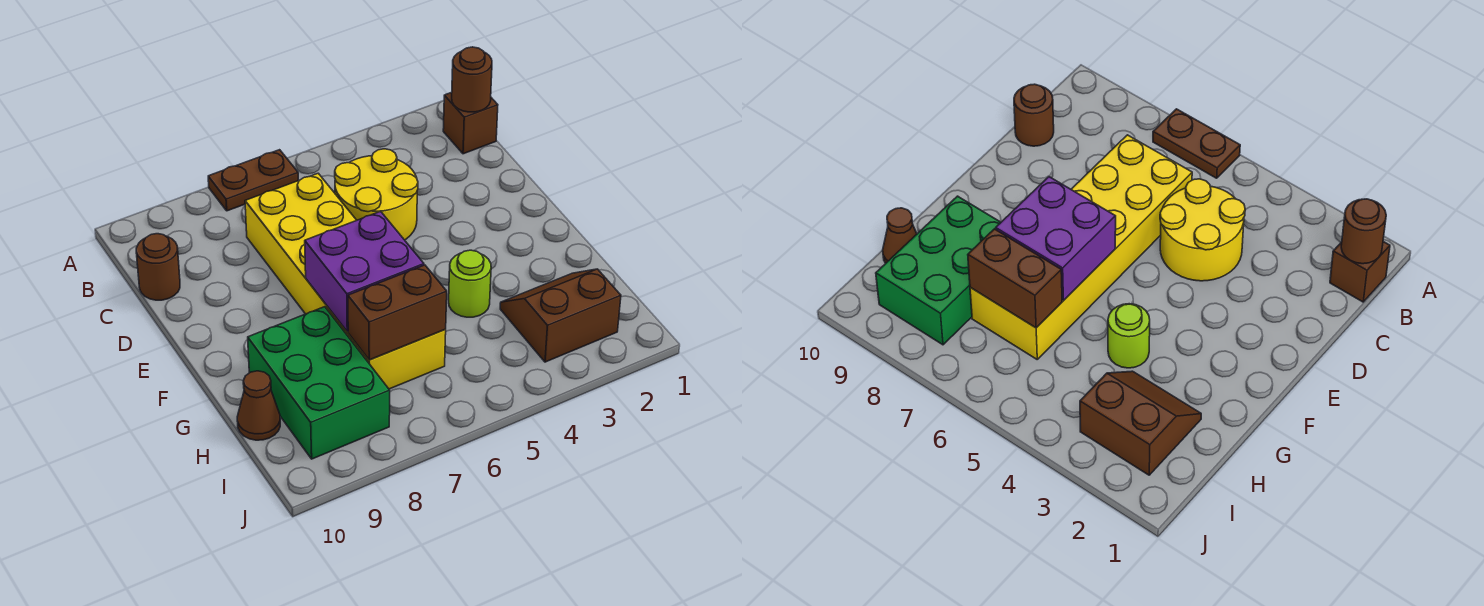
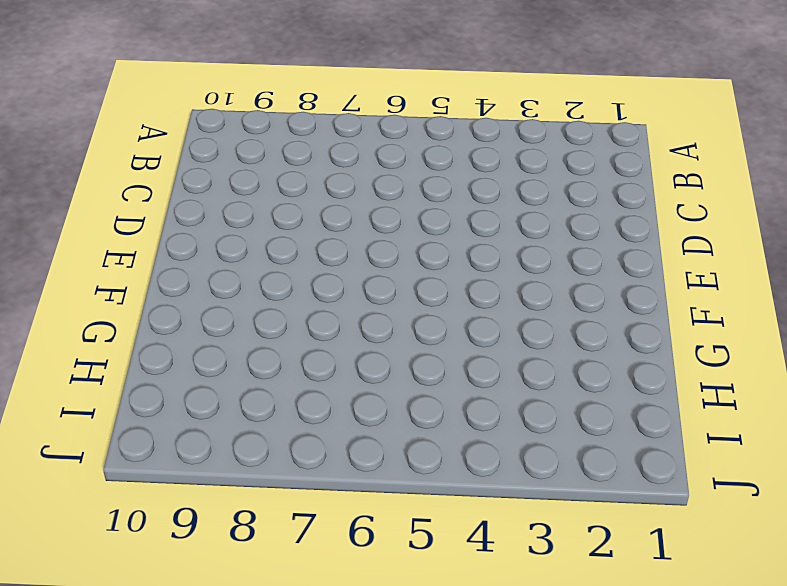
none -> brown 1x2 plate [208,150,298,211]
none -> brown 1x1 brick [443,93,498,154]
none -> yellow 2x2 round brick [335,149,418,240]

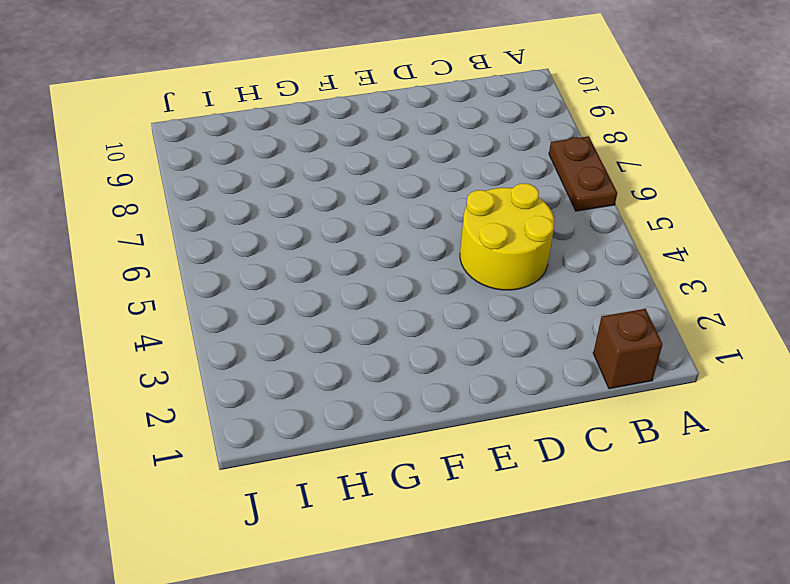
none -> yellow 2x6 brick [245,173,446,389]
none -> brown 1x1 round brick [136,234,180,300]
none -> lime 1x1 round brick [449,250,491,317]

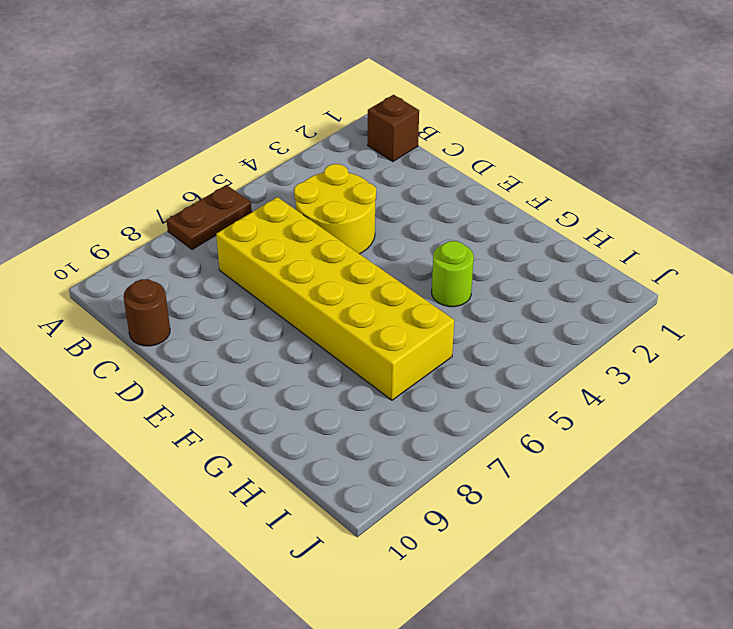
none -> green 2x3 brick [248,307,390,459]
none -> brown 2x2 slope [500,269,621,362]
none -> brown 1x1 cone [237,371,280,440]

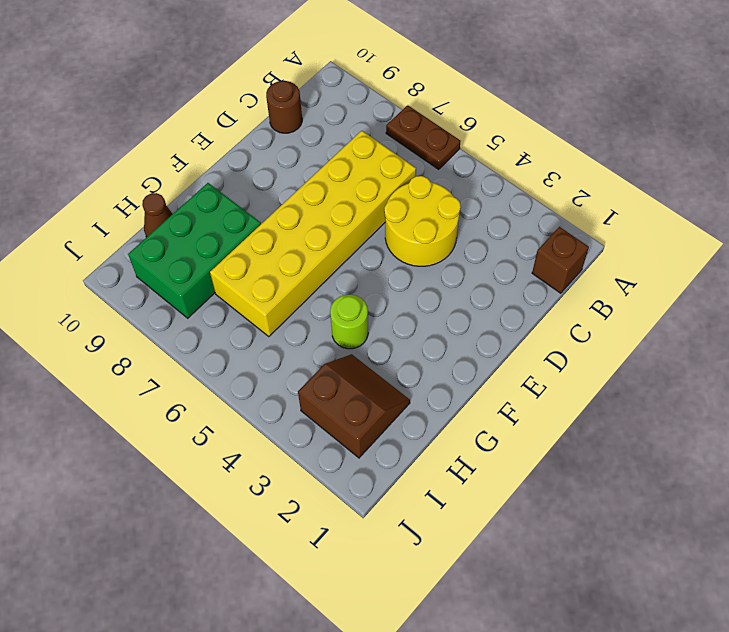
none -> brown 1x1 round brick [452,47,492,112]
none -> purple 2x2 brick [305,211,424,332]
none -> brown 1x2 brick [348,265,447,360]

